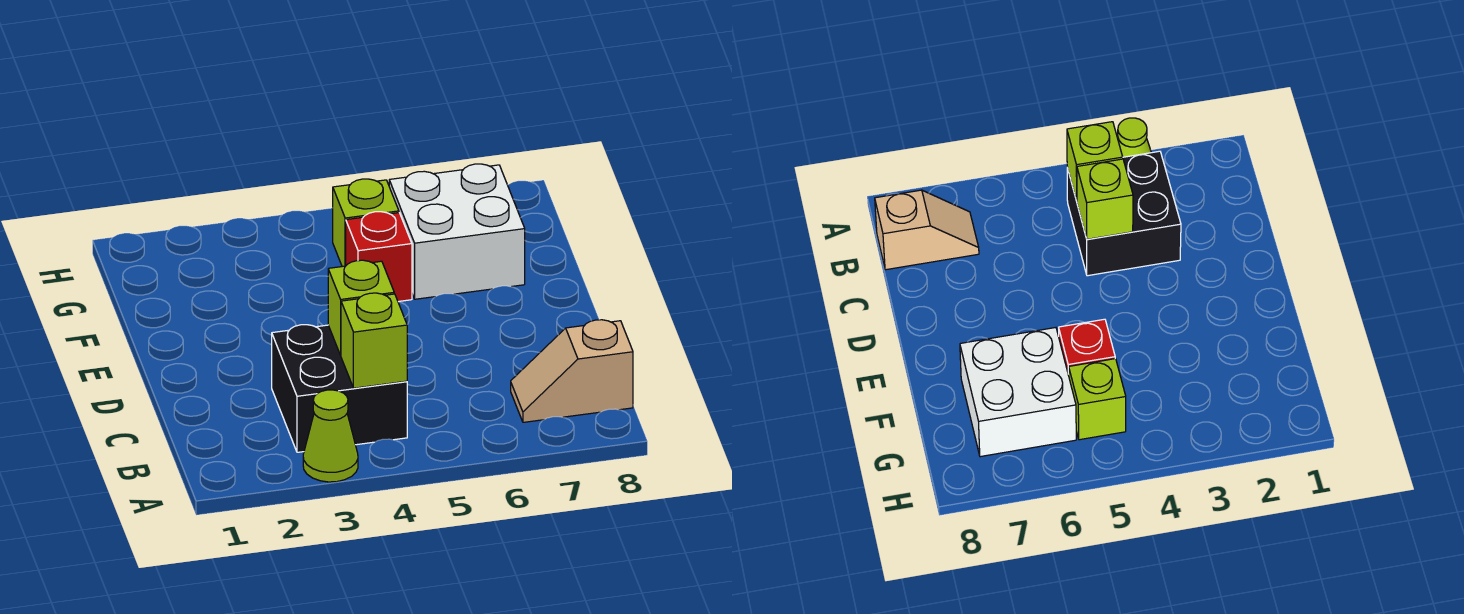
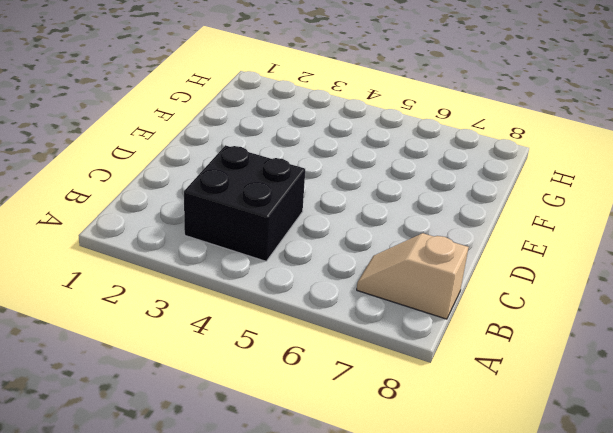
none -> lime 1x1 cone [303,390,358,482]
none -> red 1x1 brick [346,212,412,302]

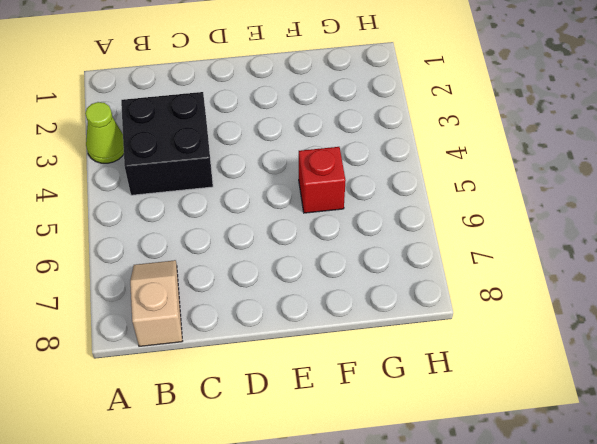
none -> white 2x2 brick [389,164,525,299]
none -> lime 1x1 brick [333,179,399,267]

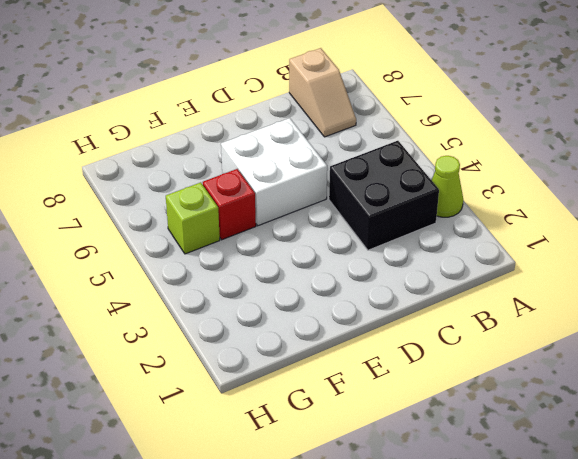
white 2x2 brick [221,118,327,226] -> white 2x2 brick moved to [389,164,525,299]
none -> lime 1x1 brick [341,293,407,388]
none -> lime 1x1 brick [328,260,394,355]

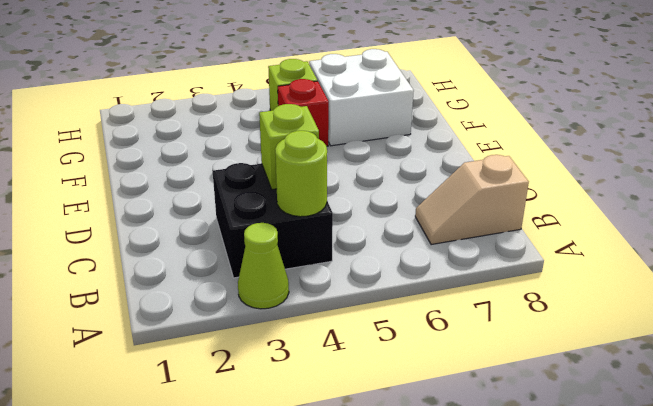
lime 1x1 round brick [275,131,327,217] -> lime 1x1 brick [341,293,407,388]

